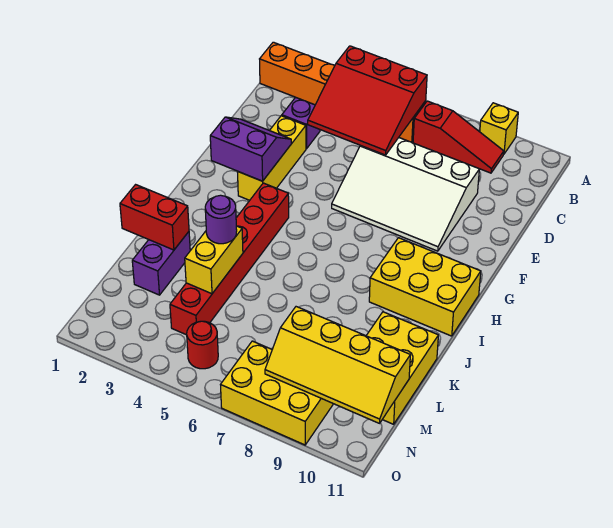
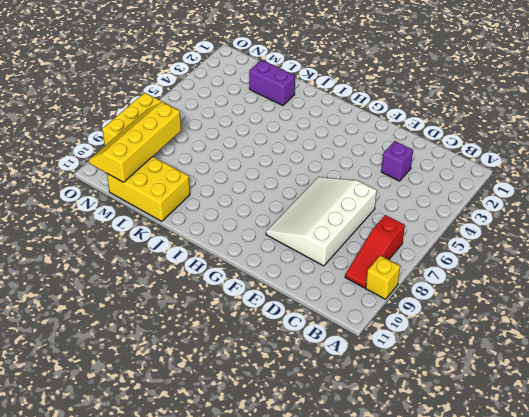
none -> orange 1x6 brick [260,42,426,142]
none -> yellow 1x3 brick [238,116,306,200]
none -> red 1x6 brick [170,183,289,335]

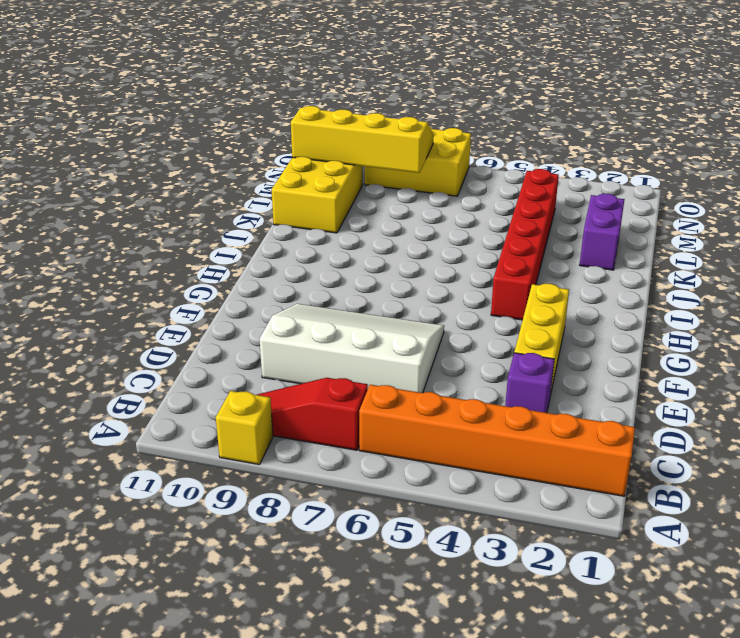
none -> yellow 2x3 brick [369,238,481,336]
none -> red 1x1 round brick [187,321,218,369]
none -> red 3x3 slope [308,46,427,155]

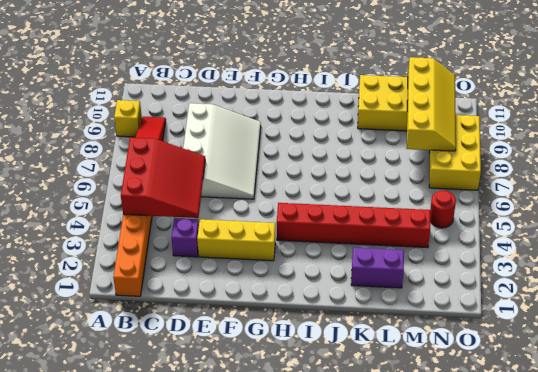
none -> yellow 2x3 brick [369,238,481,336]
none -> purple 2x2 slope [210,117,291,181]
none -> red 1x2 brick [120,185,189,250]

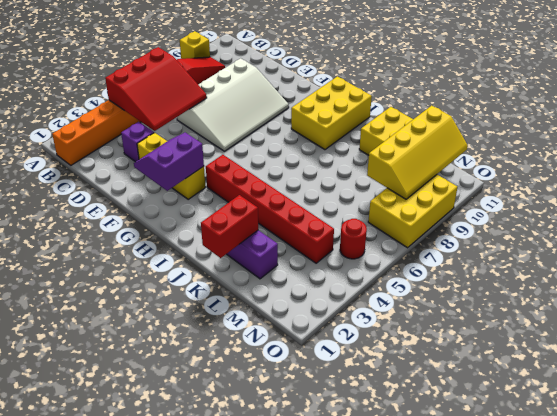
none -> yellow 1x2 brick [185,226,243,294]
none -> purple 1x1 round brick [205,195,237,244]

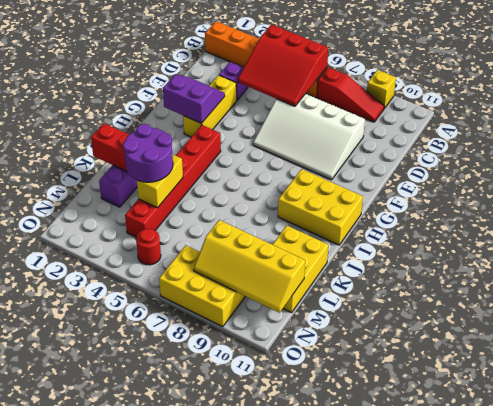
purple 2x2 round brick [123,124,173,182] -> purple 1x1 round brick [205,195,237,244]

